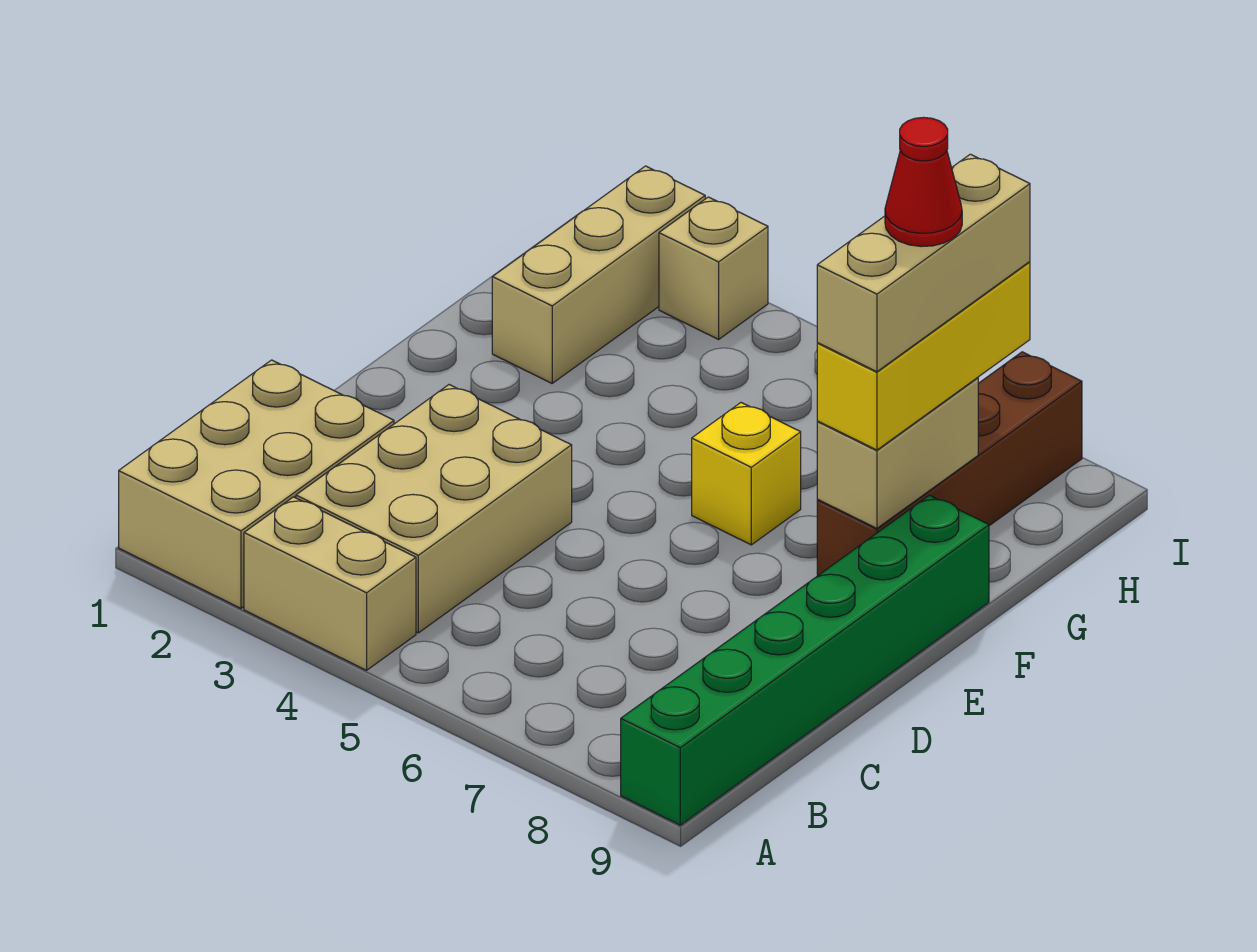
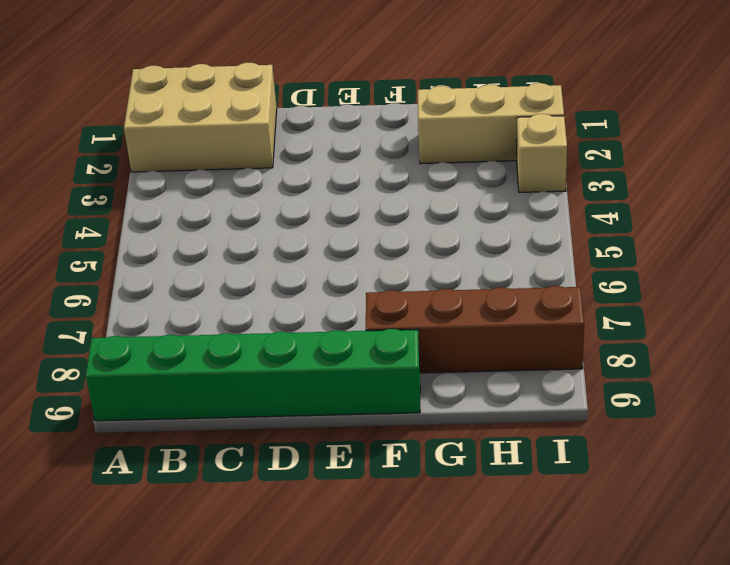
none -> tan 1x2 brick [244,497,416,670]
none -> tan 2x3 brick [296,385,572,633]
none -> yellow 1x1 brick [692,403,801,545]

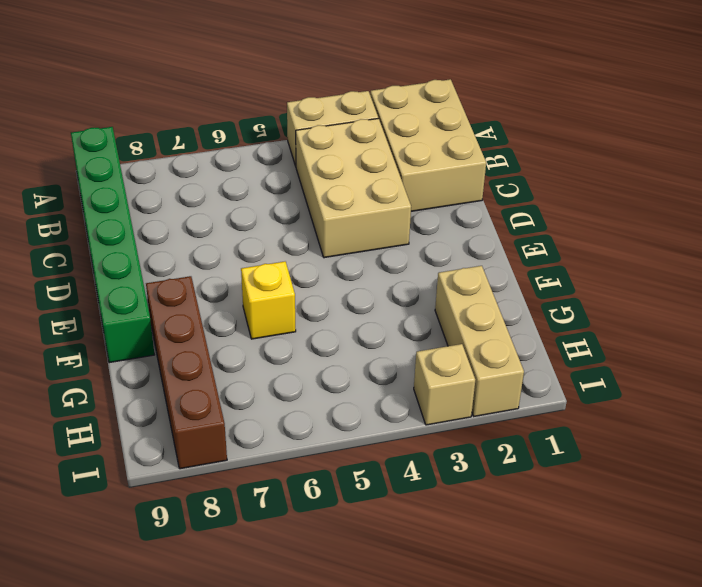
none -> tan 1x2 brick [817,378,978,528]
none -> yellow 1x3 brick [817,262,1030,450]
none -> tan 1x3 brick [817,154,1030,372]

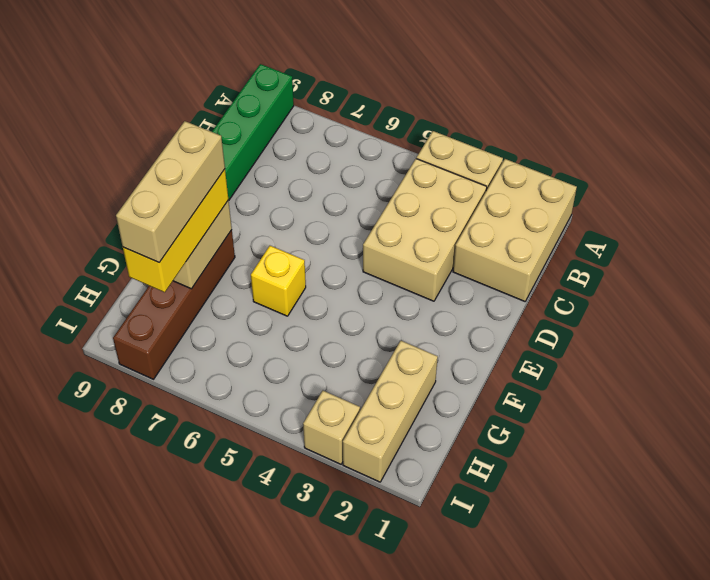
none -> red 1x1 cone [885,117,962,247]

